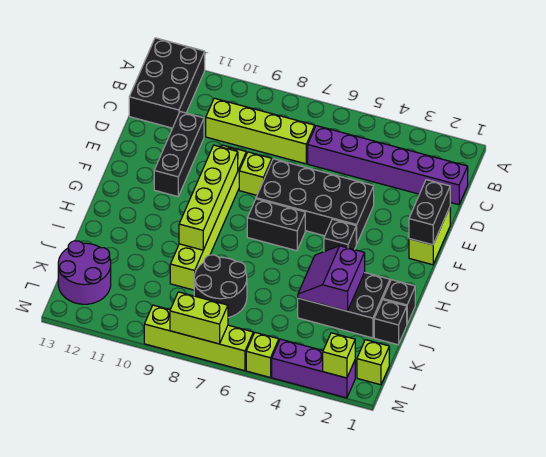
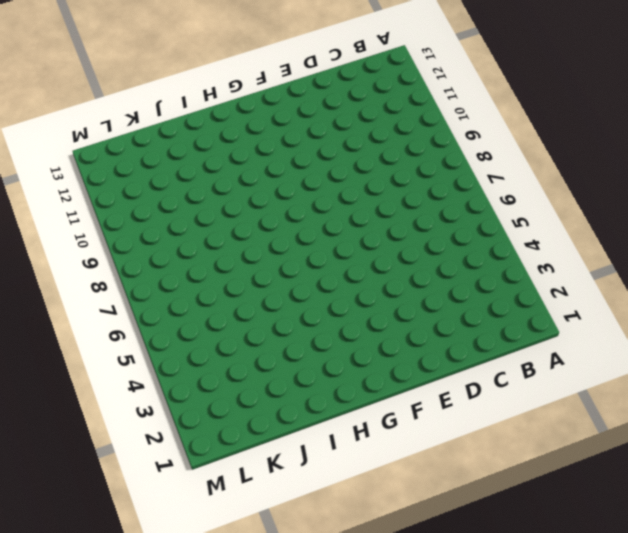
none -> black 2x3 brick [129,38,205,128]
none -> purple 1x6 brick [308,126,468,205]
none -> lime 1x4 brick [206,98,315,164]

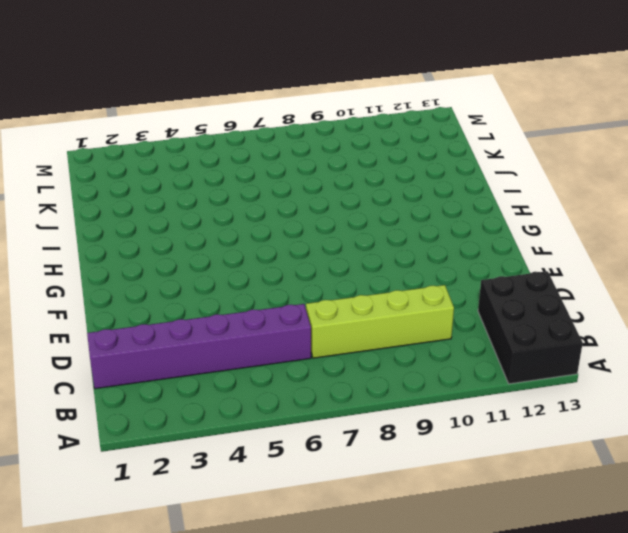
none -> black 1x3 brick [154,112,204,196]
none -> lime 1x2 brick [409,207,450,265]
none -> black 2x4 brick [256,159,374,244]

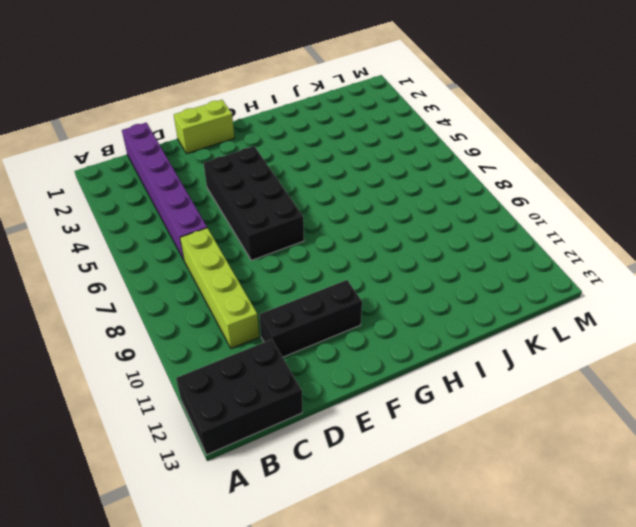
none -> lime 1x1 brick [239,152,272,195]
none -> lime 1x6 brick [170,145,246,290]
none -> black 1x1 brick [324,219,356,252]

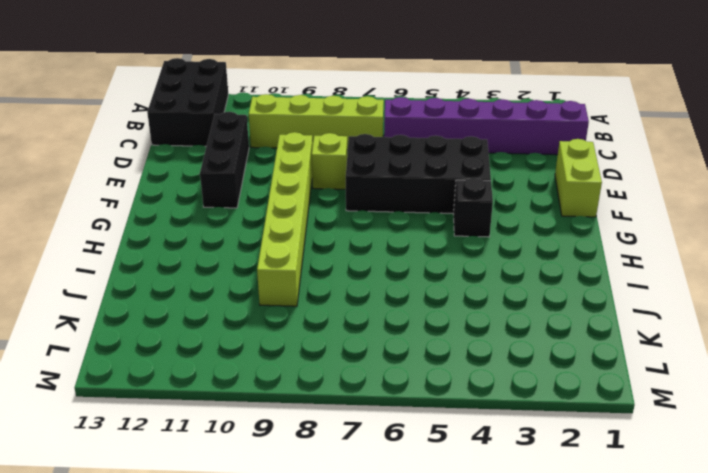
none -> black 1x2 brick [247,199,305,251]
none -> black 1x1 brick [383,280,415,324]
none -> black 2x3 brick [298,273,390,338]

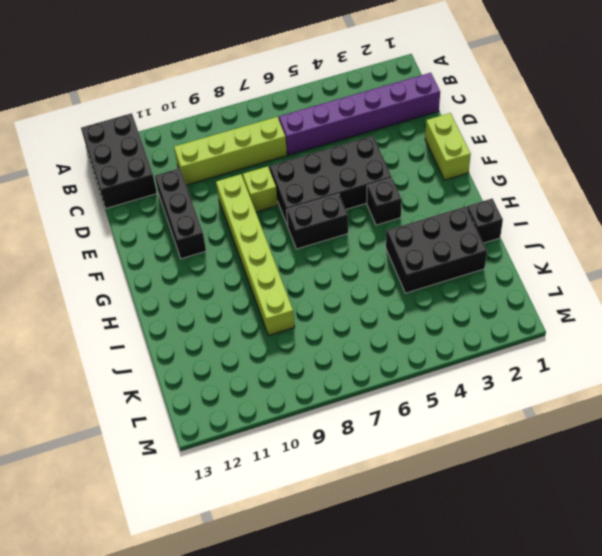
none -> black 1x1 brick [374,300,407,345]
none -> black 2x2 round brick [194,255,247,317]
none -> purple 2x2 round brick [58,241,111,304]

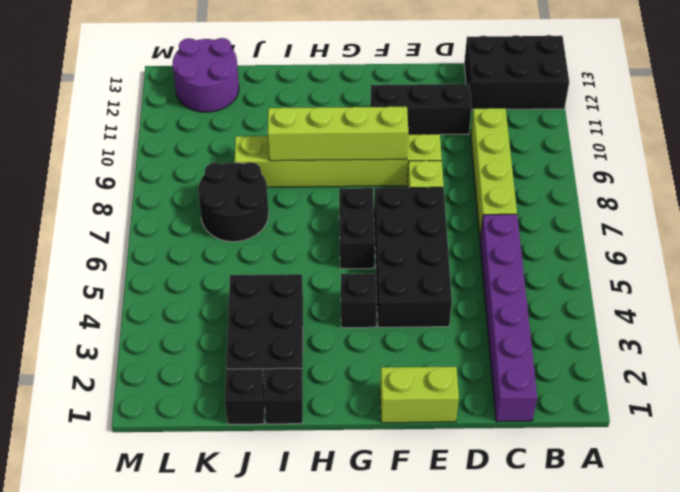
none -> lime 1x1 brick [357,340,389,385]
none -> purple 1x3 brick [272,339,355,398]
none -> lime 1x1 brick [246,333,279,377]

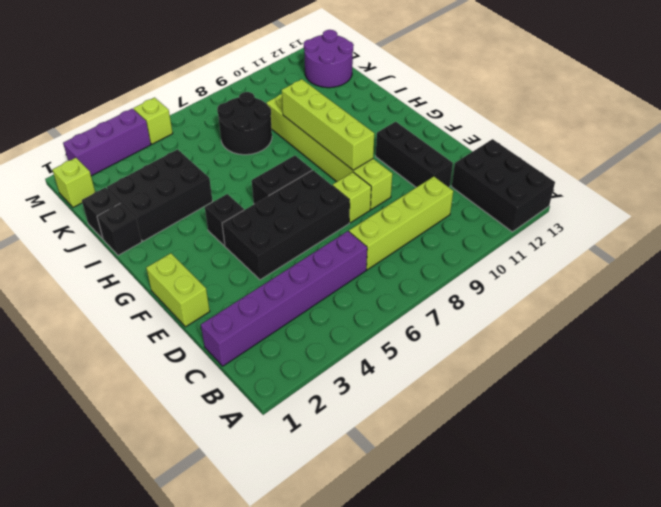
none -> lime 1x4 brick [144,305,253,371]
none -> black 1x2 brick [409,180,450,245]
none -> purple 2x2 slope [298,246,365,311]

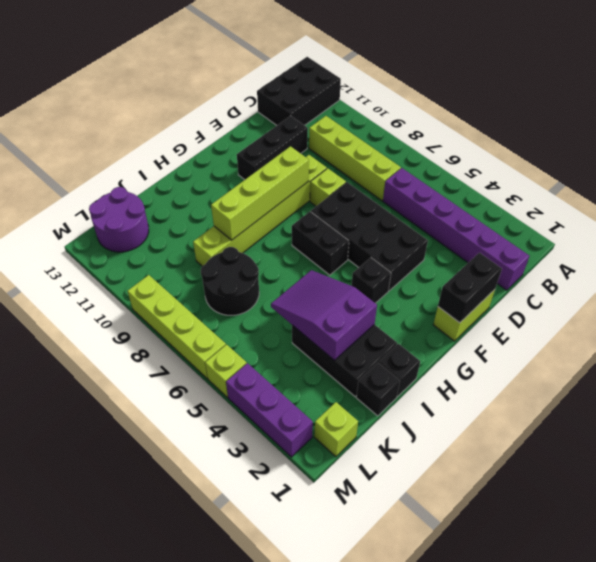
purple 2x3 slope [271,270,377,361] -> purple 2x2 slope [298,246,365,311]
none -> lime 1x1 brick [323,333,355,378]
none -> lime 1x2 brick [170,292,228,344]

